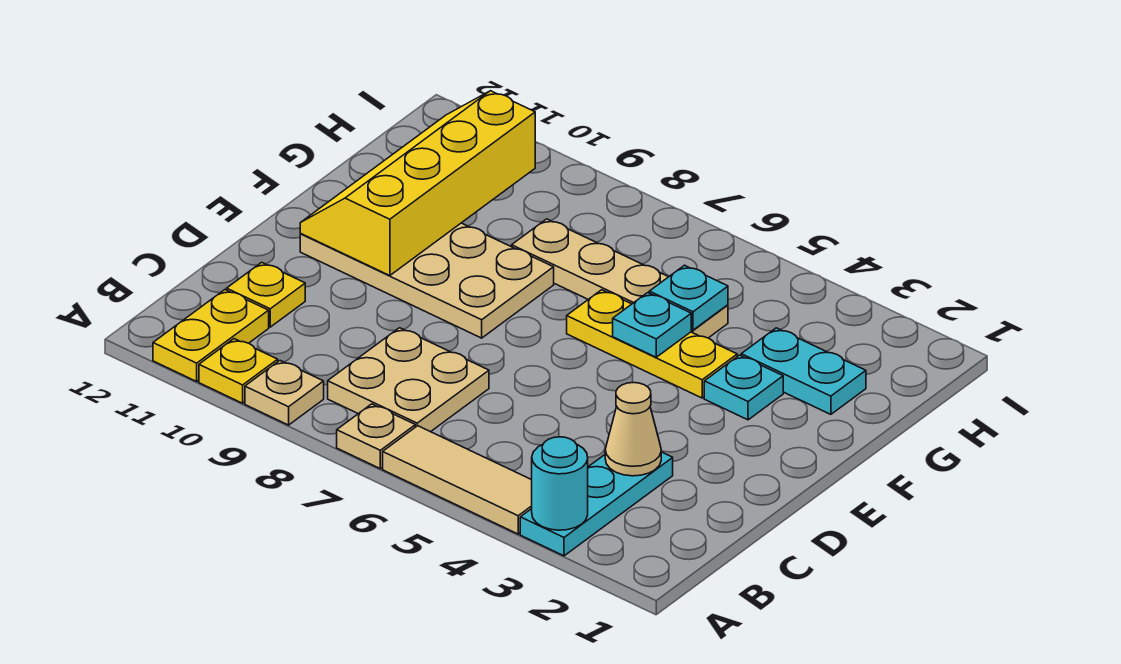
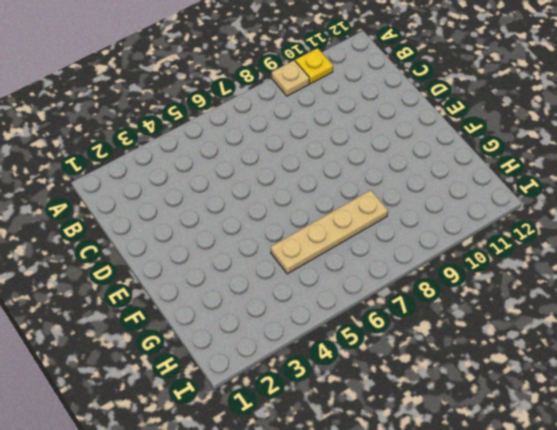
none -> cyan 1x3 plate [520,452,673,556]
none -> tan 1x3 tile [383,426,532,534]
none -> tan 1x1 plate [337,404,415,469]

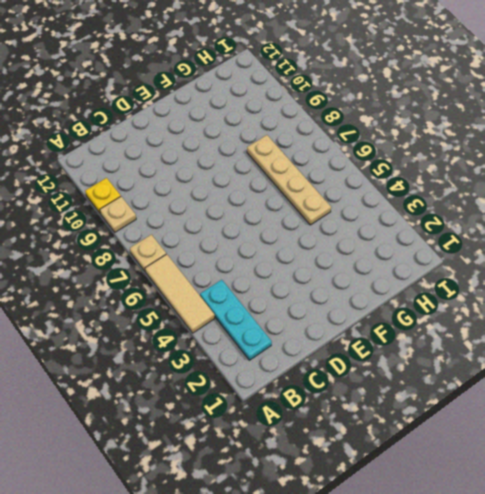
cyan 1x3 plate [200,280,272,360] -> cyan 1x3 plate turned to [520,452,673,556]
none -> yellow 1x2 plate [153,290,269,381]
none -> tan 2x2 plate [328,328,489,432]
none -> yellow 1x1 plate [227,262,305,327]

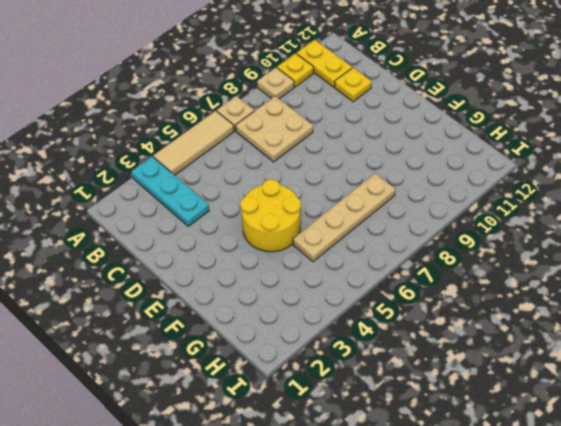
yellow 2x2 round brick [240,179,301,252] -> yellow 1x3 plate [567,290,737,398]
none -> tan 2x4 plate [300,223,554,338]
none -> cyan 1x1 plate [704,355,783,420]
none -> cyan 1x2 plate [741,328,866,414]

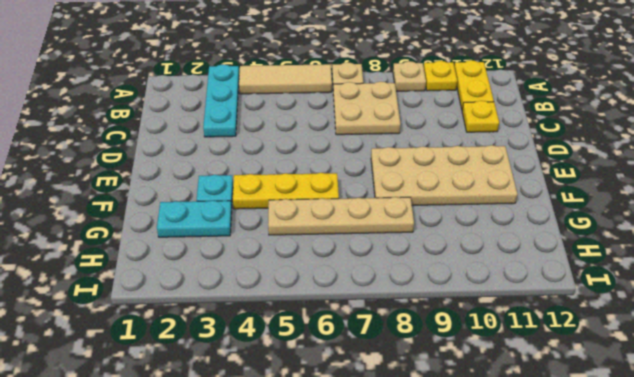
none -> cyan 1x1 round brick [532,437,588,530]
none -> tan 1x1 cone [605,383,661,476]
none -> yellow 2x4 slope [300,91,535,276]

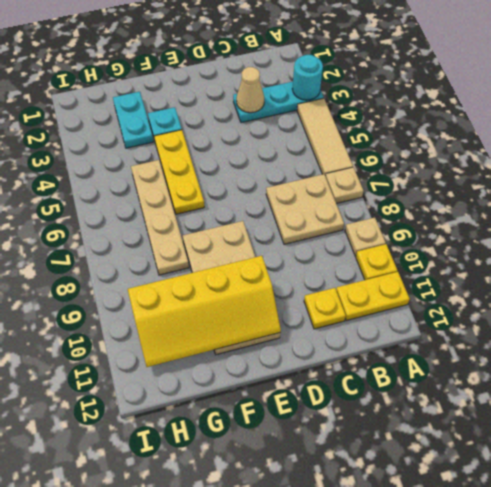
none -> cyan 1x1 plate [613,293,691,357]
none -> cyan 1x1 plate [649,265,728,330]

